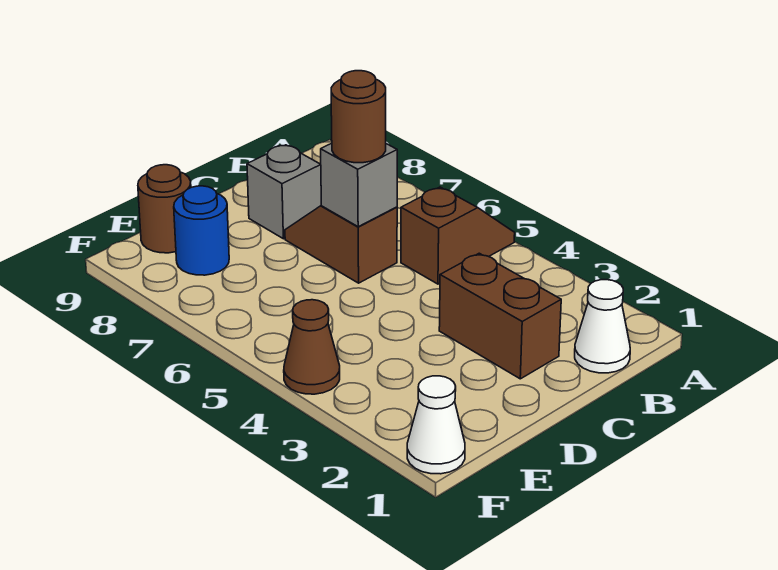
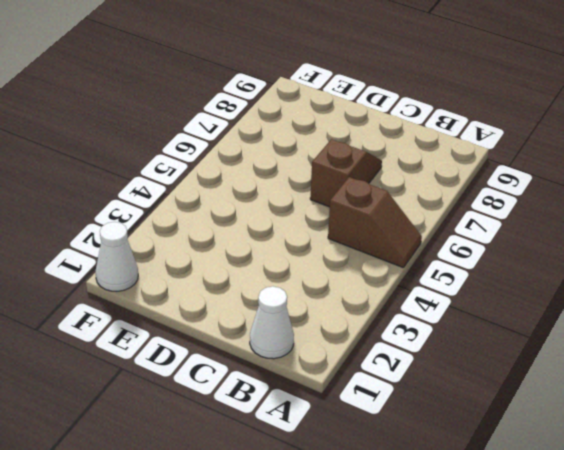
none -> brown 1x2 brick [439,253,561,379]
none -> grey 1x1 brick [247,145,321,239]

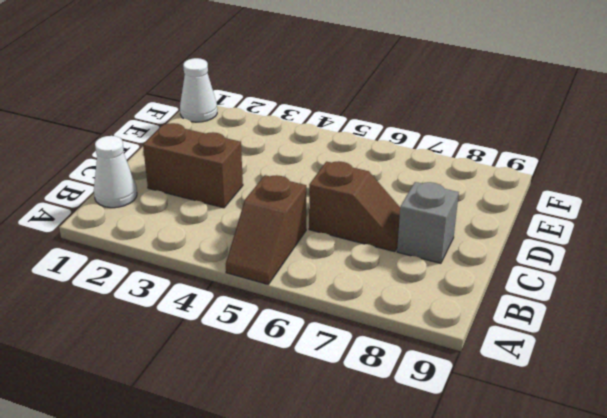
none -> blue 1x1 round brick [174,186,229,275]
none -> brown 1x1 round brick [138,165,191,253]

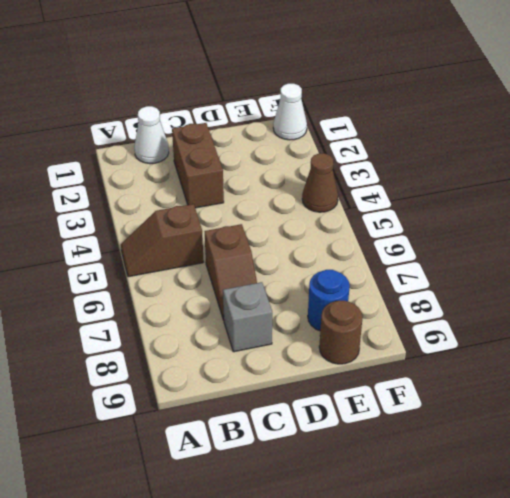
none -> grey 1x1 brick [321,143,397,227]
none -> brown 1x1 round brick [331,71,386,163]

